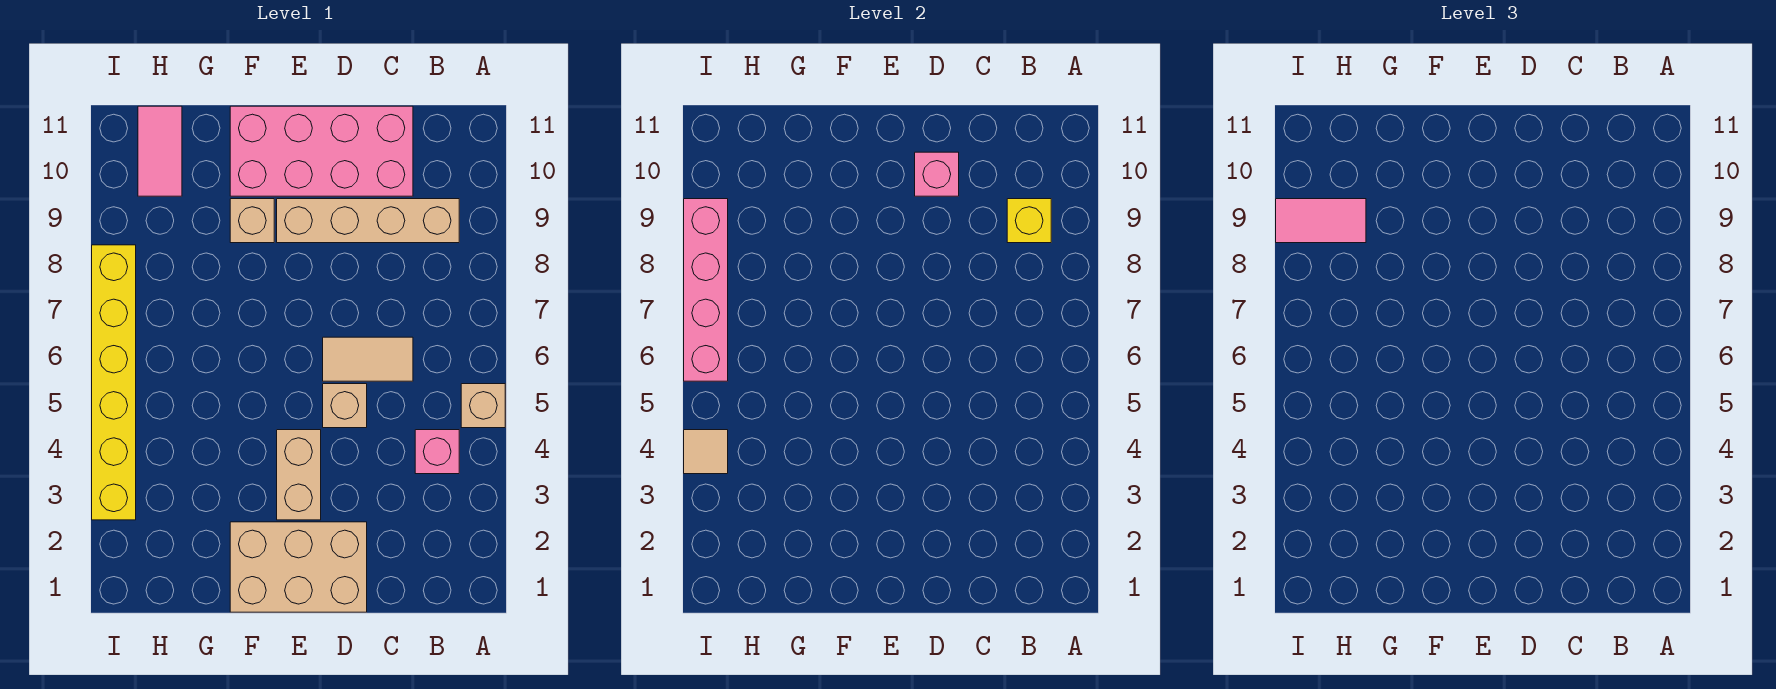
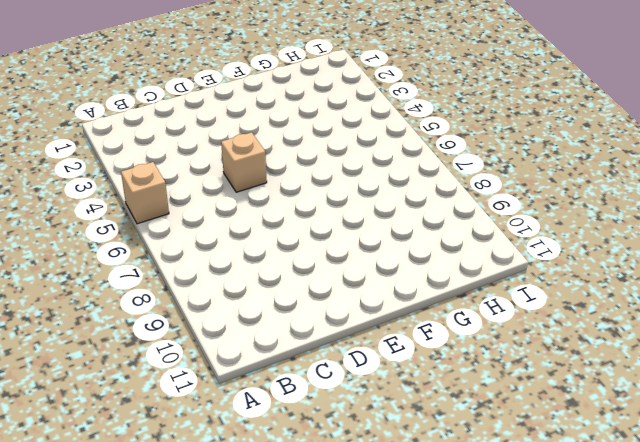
none -> pink 1x1 brick [415,430,459,474]
none -> tan 1x4 brick [277,199,459,243]
none -> tan 1x2 tile [323,337,413,381]

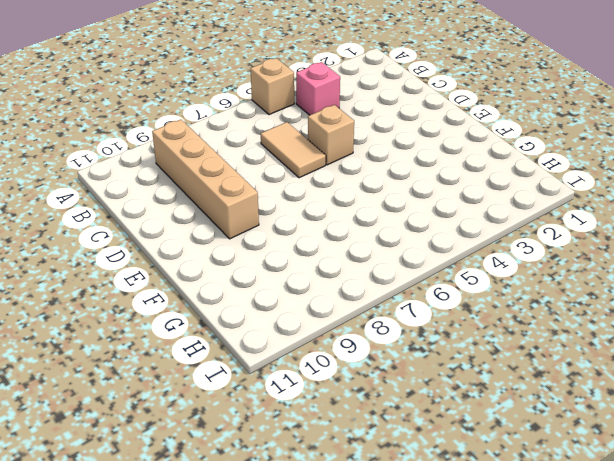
none -> pink 2x4 brick [230,106,413,196]
none -> tan 2x3 brick [230,522,367,612]
none -> tan 1x2 brick [277,430,321,520]

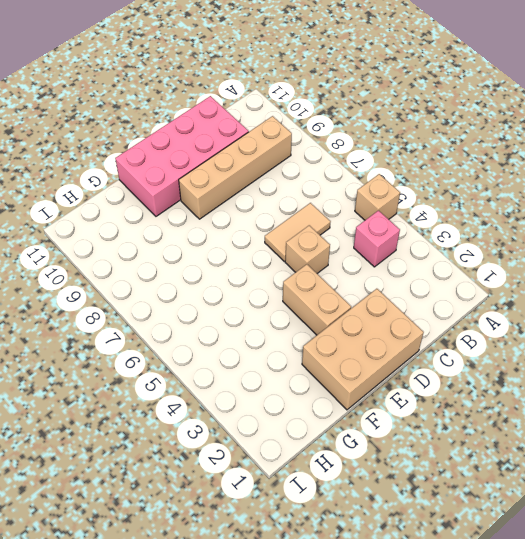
none -> tan 1x1 brick [230,199,274,243]
none -> pink 1x2 tile [138,106,182,196]
none -> yellow 1x6 brick [92,245,136,520]

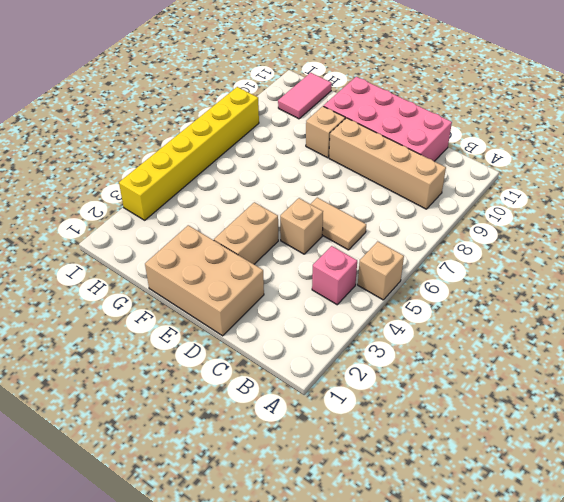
none -> yellow 1x1 brick [1007,199,1051,243]
none -> pink 1x1 brick [915,152,959,196]
none -> tan 1x1 tile [684,430,728,474]

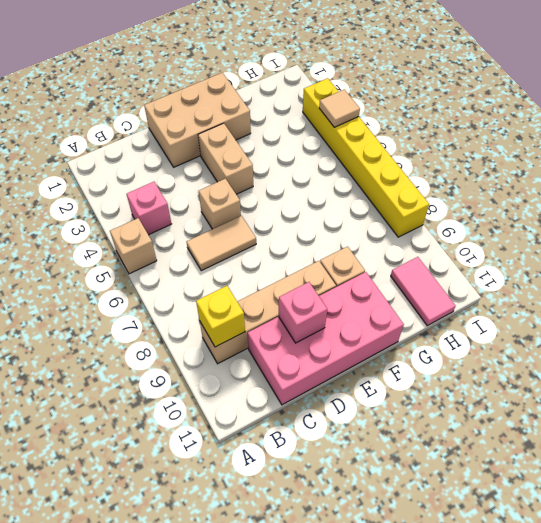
none -> pink 1x4 brick [684,199,728,381]
none -> pink 1x2 tile [1276,199,1366,243]

